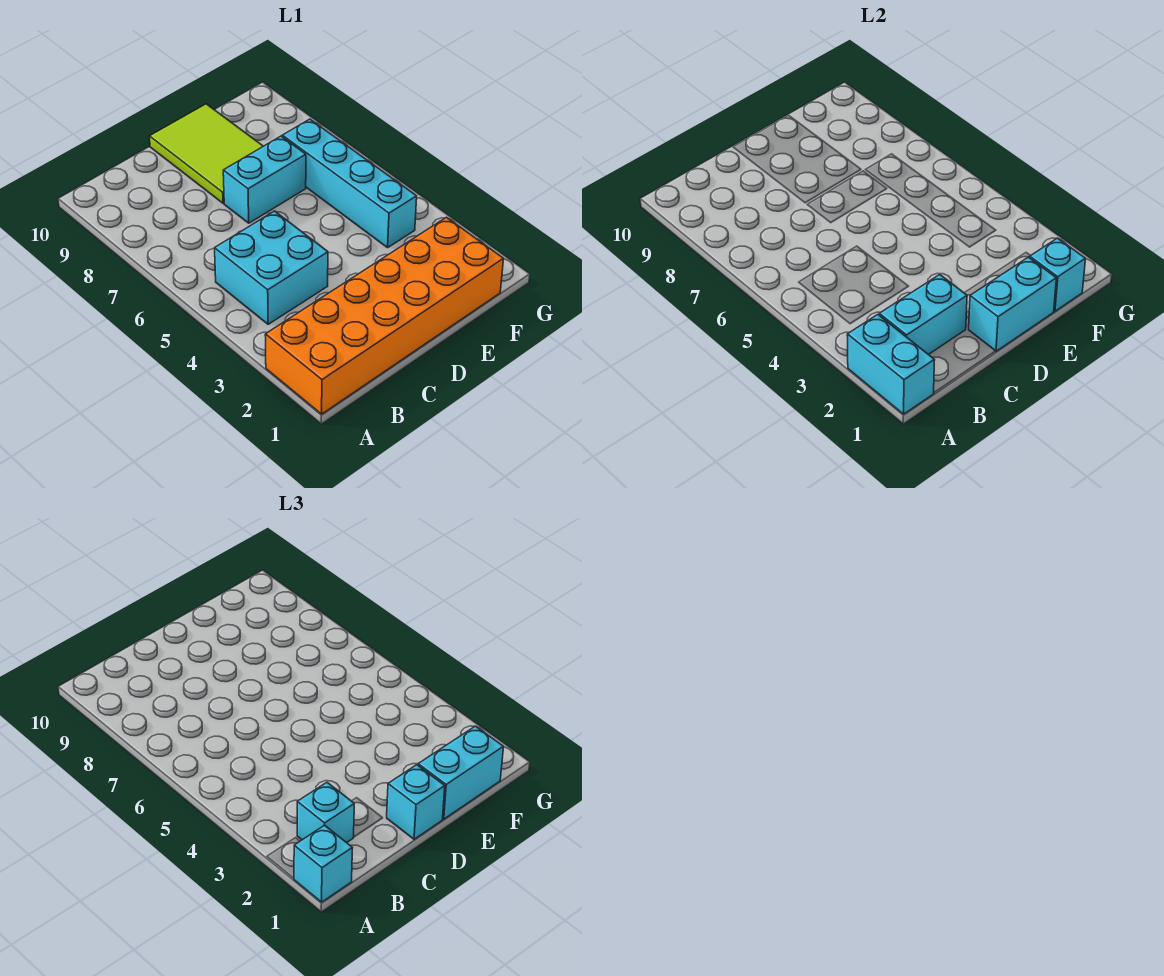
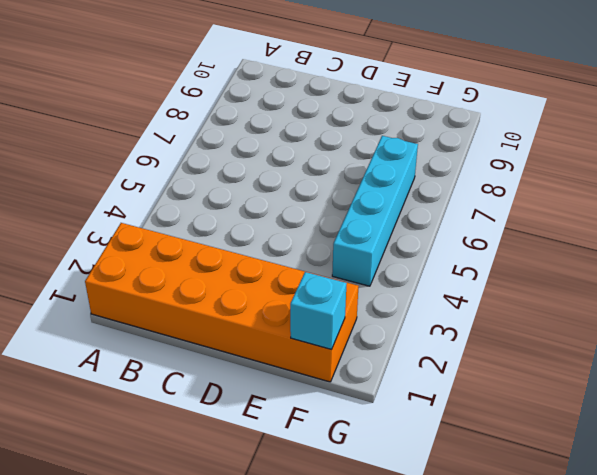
none -> cyan 2x2 brick [215,211,328,324]
none -> cyan 1x2 brick [223,136,306,223]
none -> lime 2x3 tile [149,104,263,203]

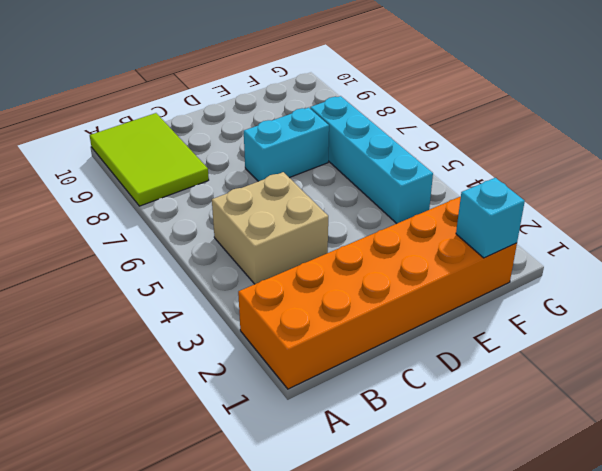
lime 2x3 tile [90,113,209,206] -> lime 2x3 tile moved to [149,104,263,203]
tan 2x2 brick [212,172,328,284] -> cyan 2x2 brick [215,211,328,324]
none -> cyan 1x2 brick [847,315,934,414]
none -> cyan 1x2 brick [879,275,967,355]
none -> cyan 1x2 brick [969,257,1056,351]

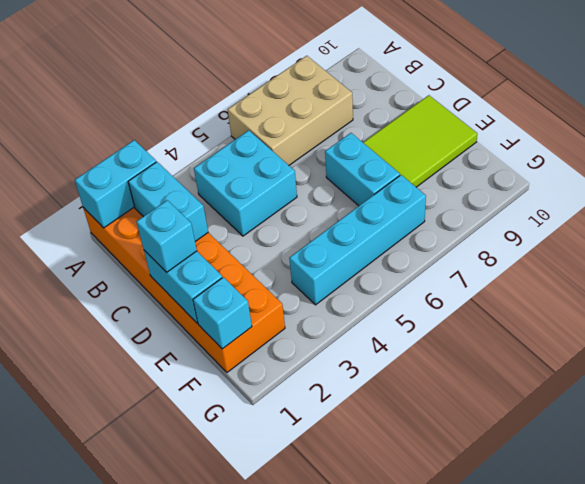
tan 2x3 brick [228,56,353,165] -> none
none -> cyan 1x1 brick [294,825,352,902]
none -> cyan 1x1 brick [297,783,354,843]
none -> cyan 1x2 brick [418,726,503,819]

